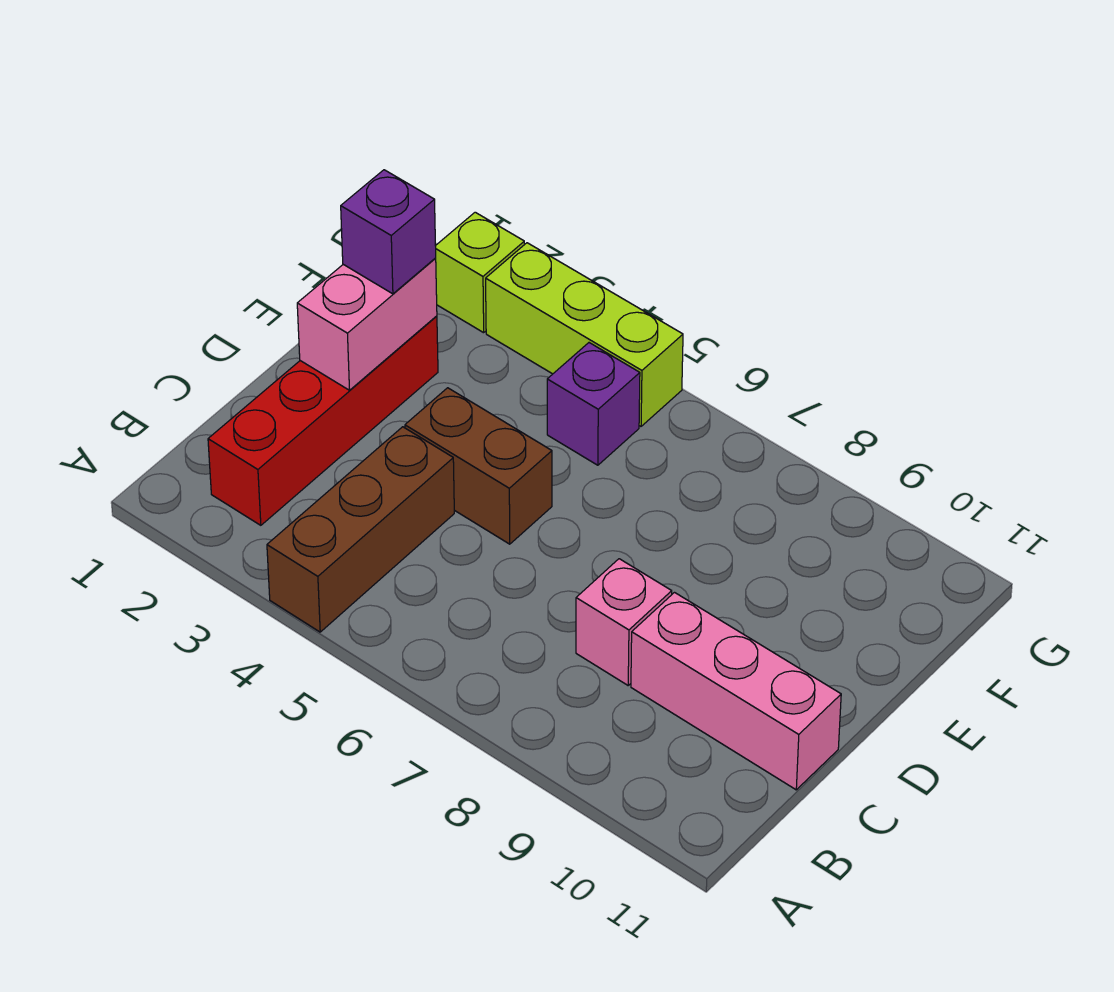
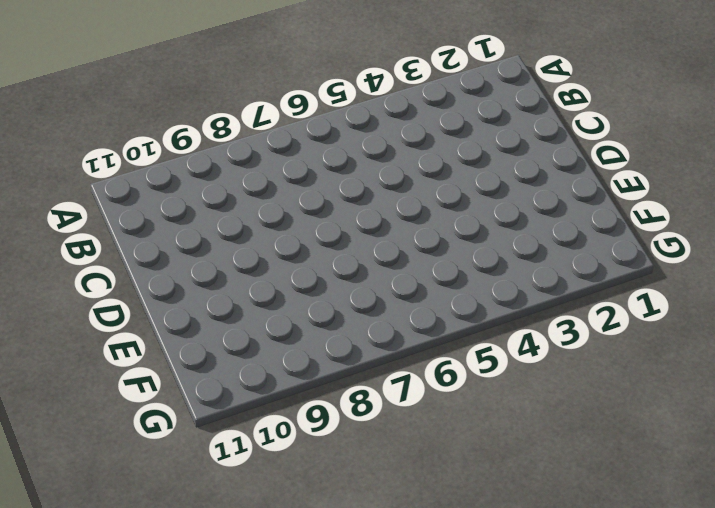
none -> brown 1x3 brick [267,427,454,632]
none -> red 1x4 brick [208,316,438,525]

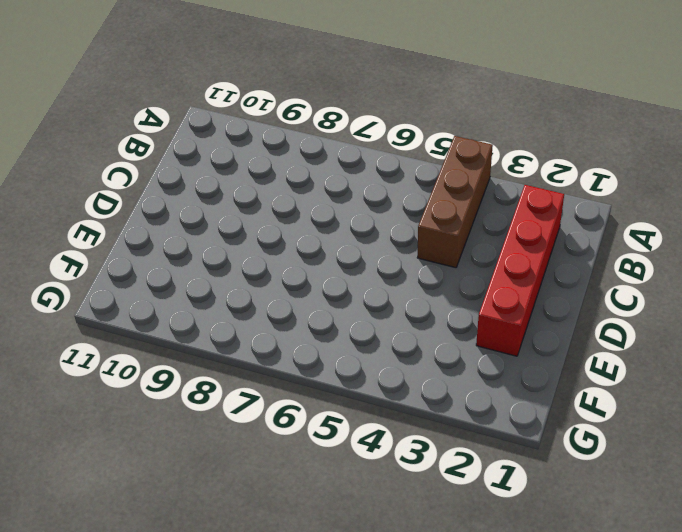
none -> pink 1x1 brick [576,559,672,685]
none -> pink 1x3 brick [631,593,841,790]

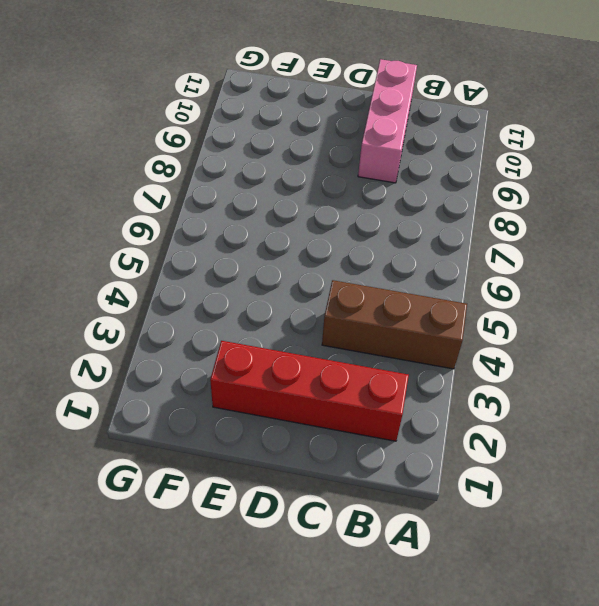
none -> pink 1x1 brick [576,559,672,685]
none -> brown 1x2 brick [405,388,552,544]

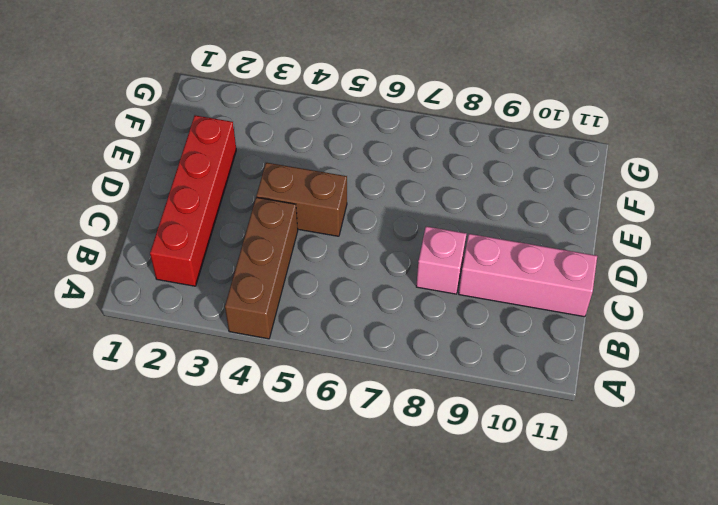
none -> purple 1x1 brick [547,343,640,465]
none -> lime 1x1 brick [436,212,524,333]

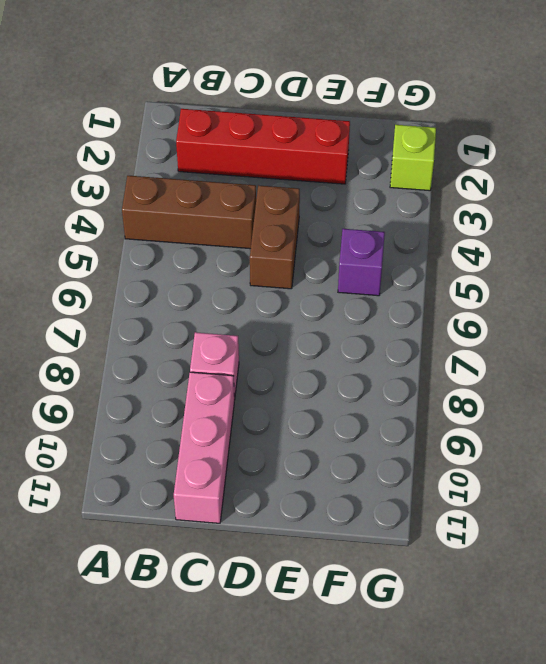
none -> lime 1x3 brick [486,243,683,426]
none -> pink 1x2 brick [297,258,437,390]

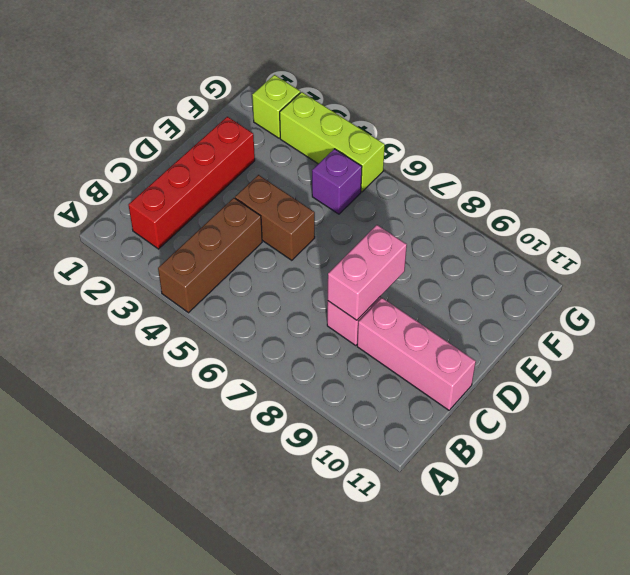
pink 1x2 brick [328,225,407,320] -> pink 1x2 brick moved to [297,258,437,390]
none -> purple 1x1 brick [341,170,436,294]

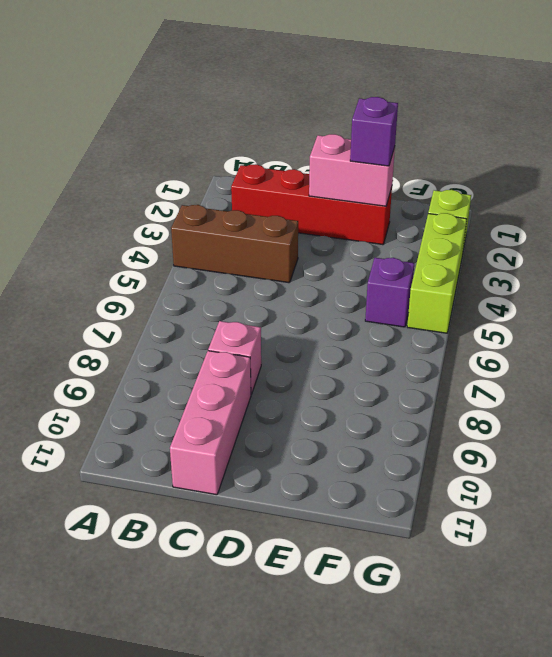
none -> brown 1x2 brick [405,388,552,544]

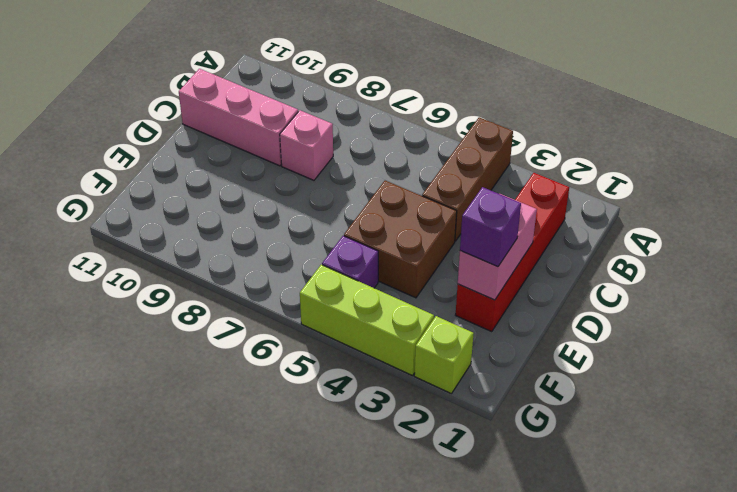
brown 2x2 brick [344,181,457,298] -> brown 1x2 brick [405,388,552,544]

